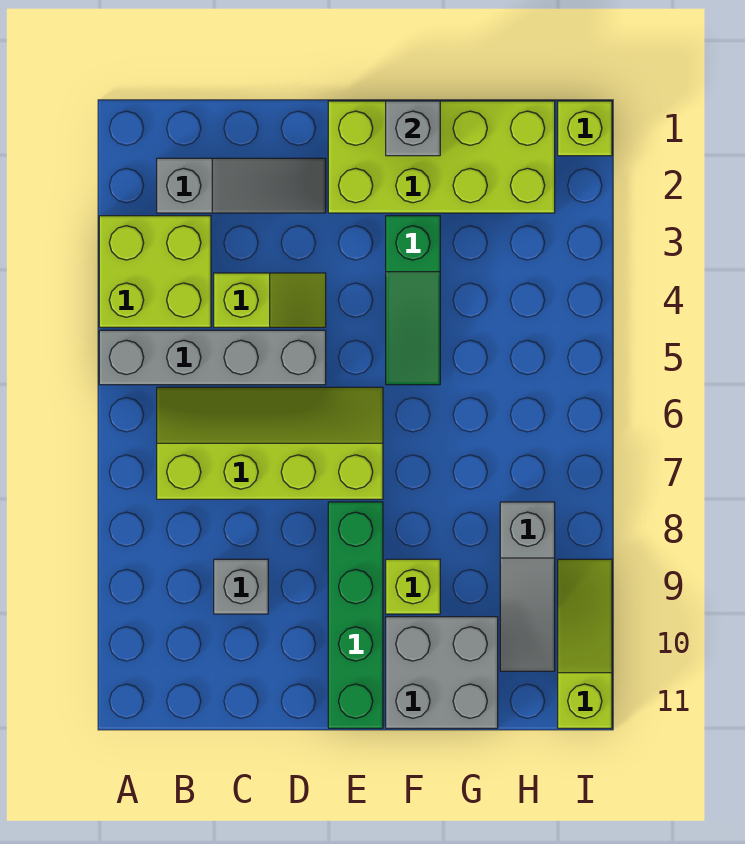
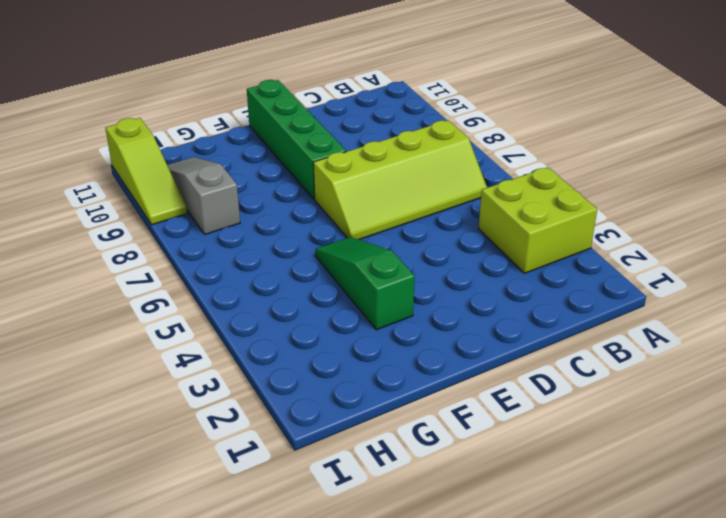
none -> grey 1x4 brick [99,330,326,385]
none -> grey 1x3 slope [157,158,326,213]
none -> lime 1x2 slope [214,273,326,327]

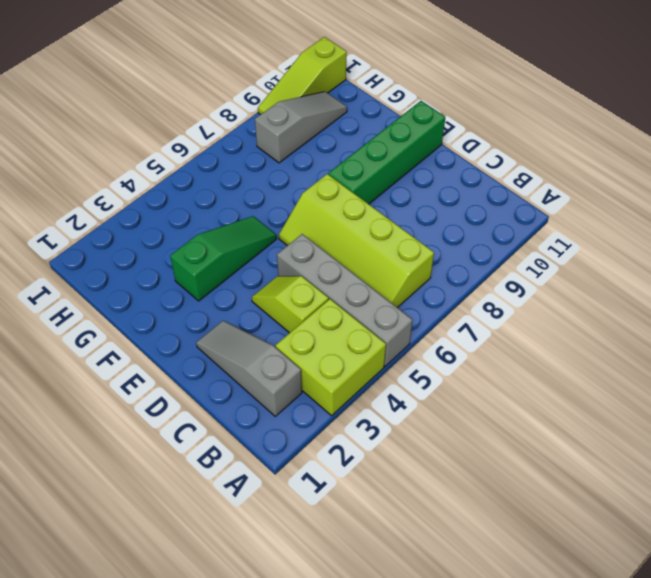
none -> grey 1x1 brick [214,559,268,614]
none -> lime 2x4 brick [328,101,555,213]
none -> lime 1x1 brick [386,559,440,614]

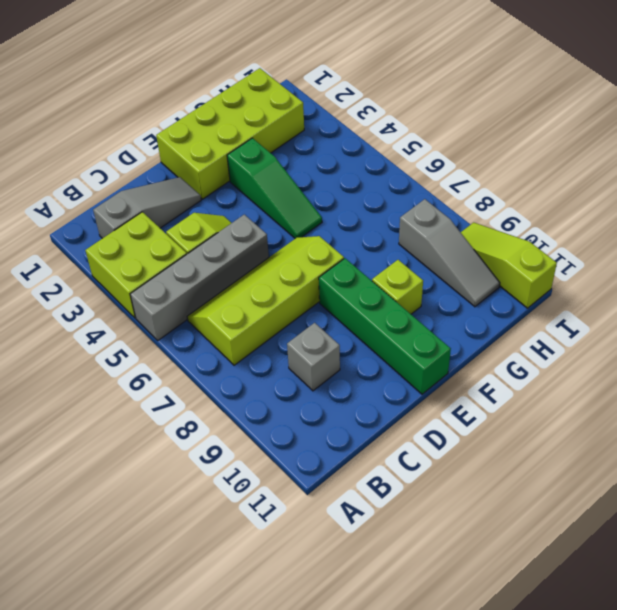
none -> grey 2x2 brick [386,617,498,728]
none -> lime 1x1 brick [558,101,612,156]
none -> grey 1x1 brick [386,101,440,156]

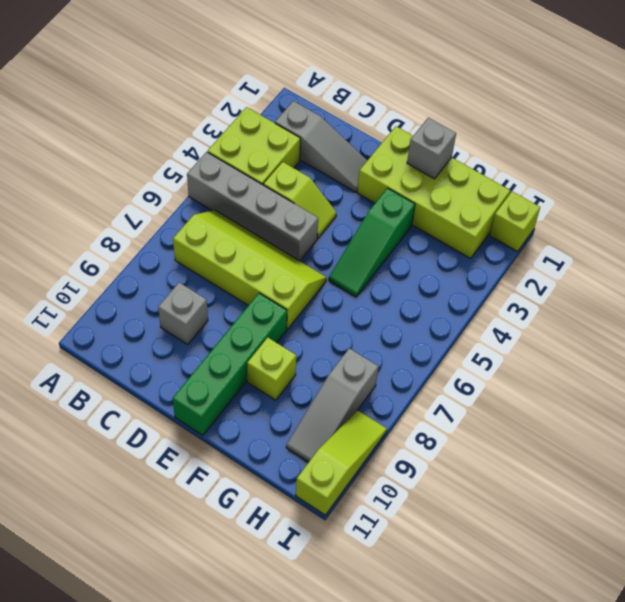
none -> grey 2x2 brick [386,617,498,728]

